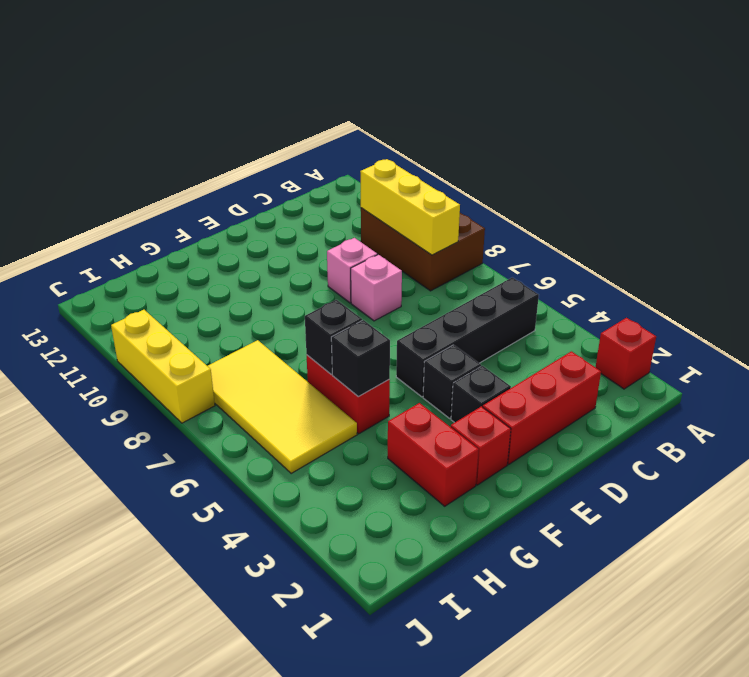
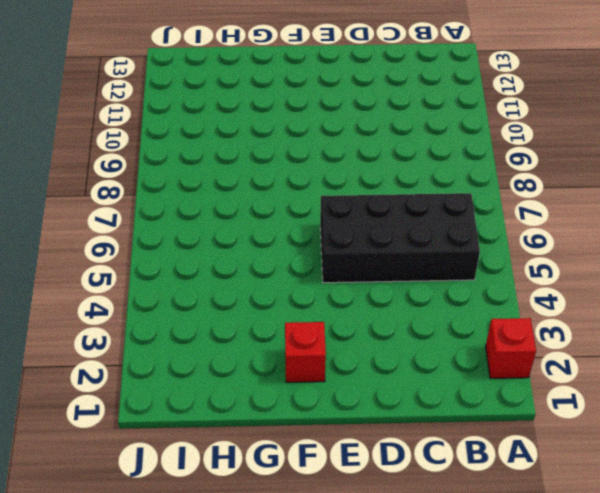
black 2x4 brick [320,193,480,283] -> black 1x4 brick [396,277,539,397]
none -> brown 2x3 brick [361,208,485,291]
none -> red 1x3 brick [483,351,601,464]
none -> pink 1x1 brick [351,254,402,321]

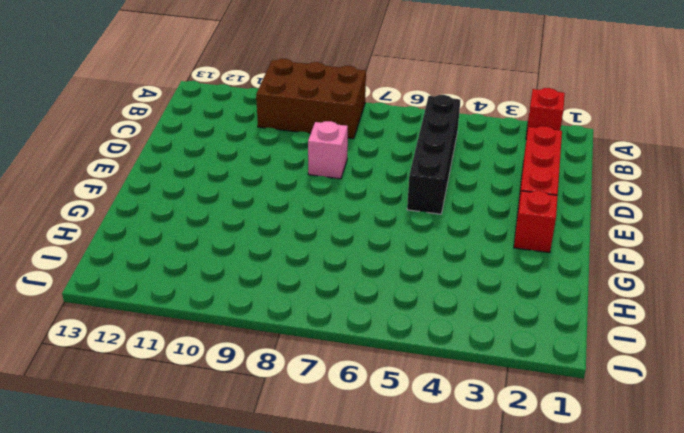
none -> pink 1x1 brick [327,238,377,303]
none -> black 1x1 brick [451,366,511,423]
none -> black 1x1 brick [423,345,481,418]

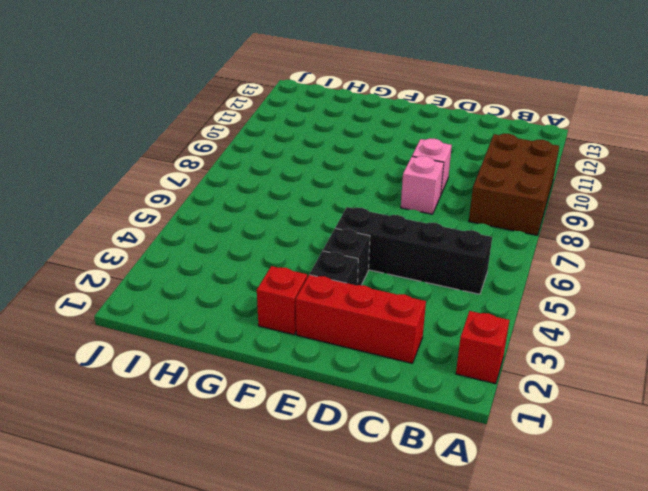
none -> red 1x2 brick [388,403,479,506]
none -> red 1x2 brick [307,355,390,434]
none -> yellow 2x4 tile [208,340,357,473]

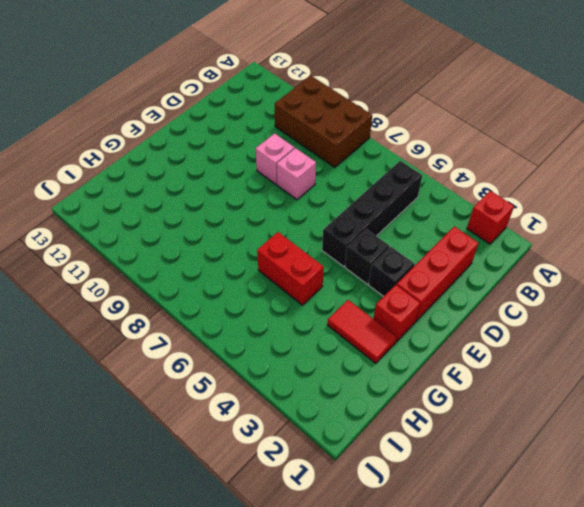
red 1x2 tile [327,300,397,363] -> red 1x2 brick [388,403,479,506]
none -> yellow 2x4 tile [208,340,357,473]
none -> yellow 1x3 brick [111,310,215,423]
none -> yellow 1x3 brick [360,159,460,255]

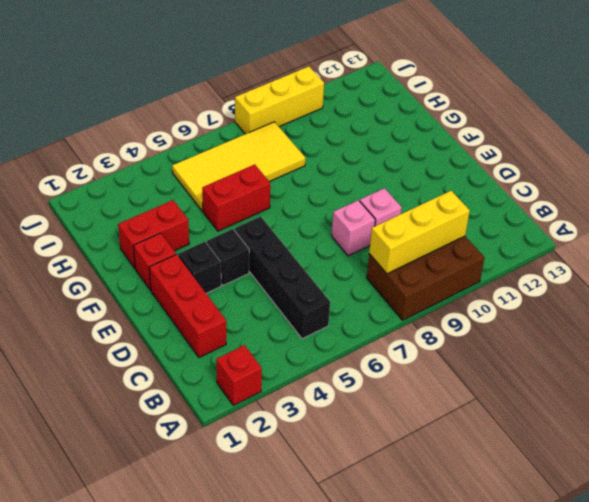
none -> black 1x1 brick [331,320,390,396]
none -> black 1x1 brick [305,300,362,374]

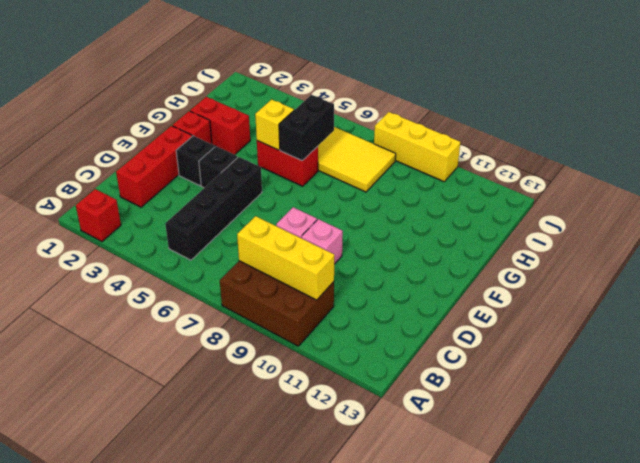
yellow 1x1 brick [255,99,294,150] -> black 1x1 brick [331,320,390,396]
black 1x2 brick [279,95,334,161] -> black 1x1 brick [305,300,362,374]

